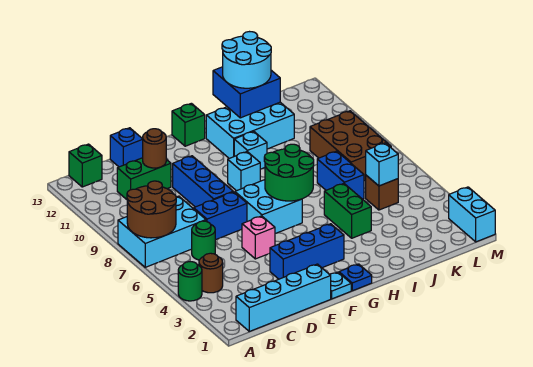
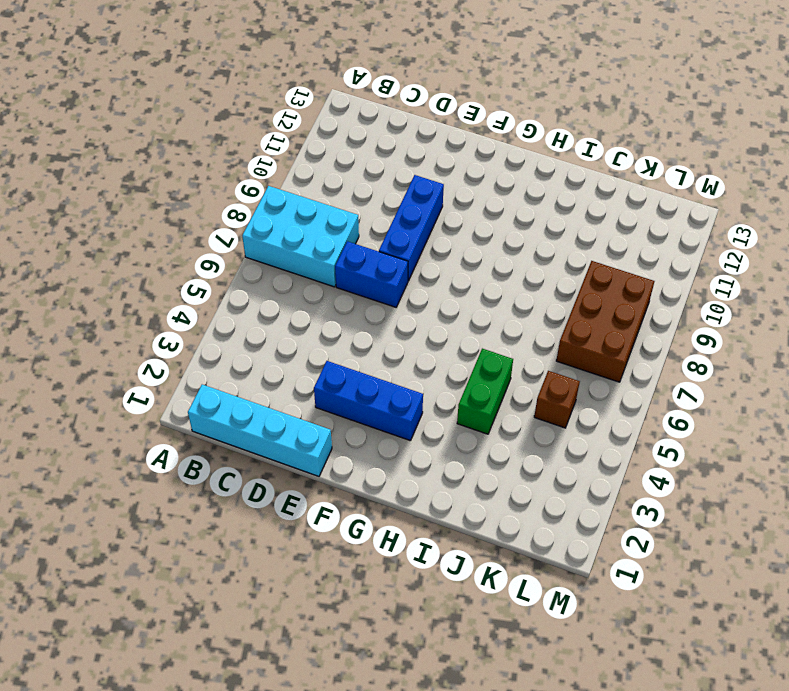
none -> green 1x1 round brick [178,262,202,301]
none -> brown 1x1 round brick [199,253,223,293]
none -> green 1x1 brick [69,144,102,187]
none -> green 1x1 round brick [192,221,215,260]

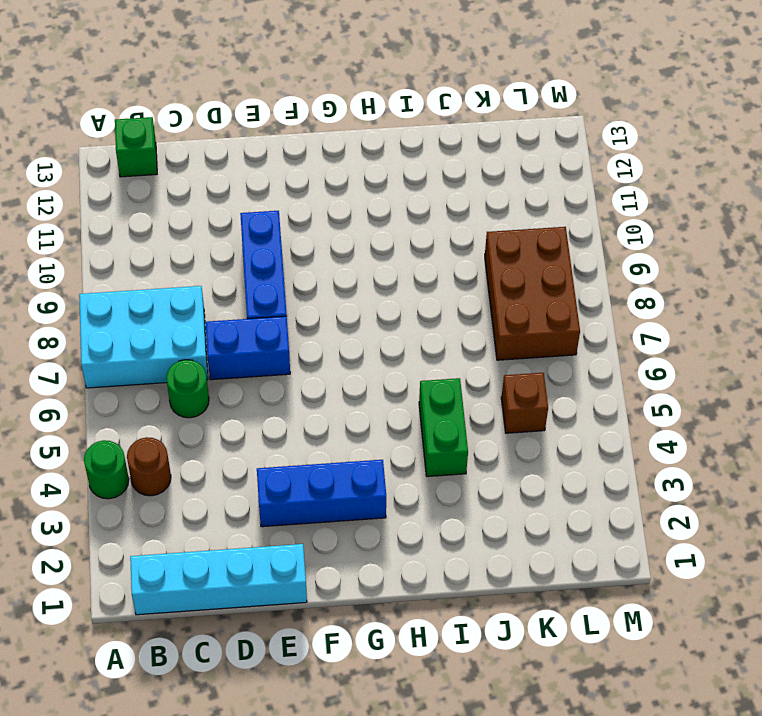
none -> green 1x2 brick [117,158,171,199]
none -> blue 1x1 brick [110,128,143,167]
none -> pink 1x1 brick [242,216,275,259]
none -> cyan 1x1 plate [330,272,351,299]

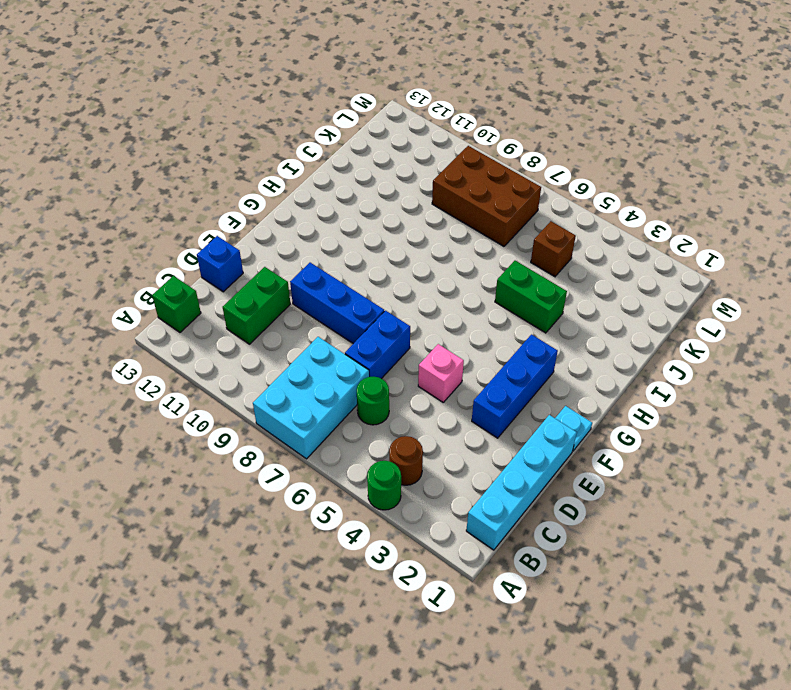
none -> cyan 2x2 brick [235,180,302,234]
none -> blue 1x1 plate [339,264,372,291]
none -> cyan 1x1 brick [228,152,260,191]
none -> green 1x1 brick [172,103,205,146]

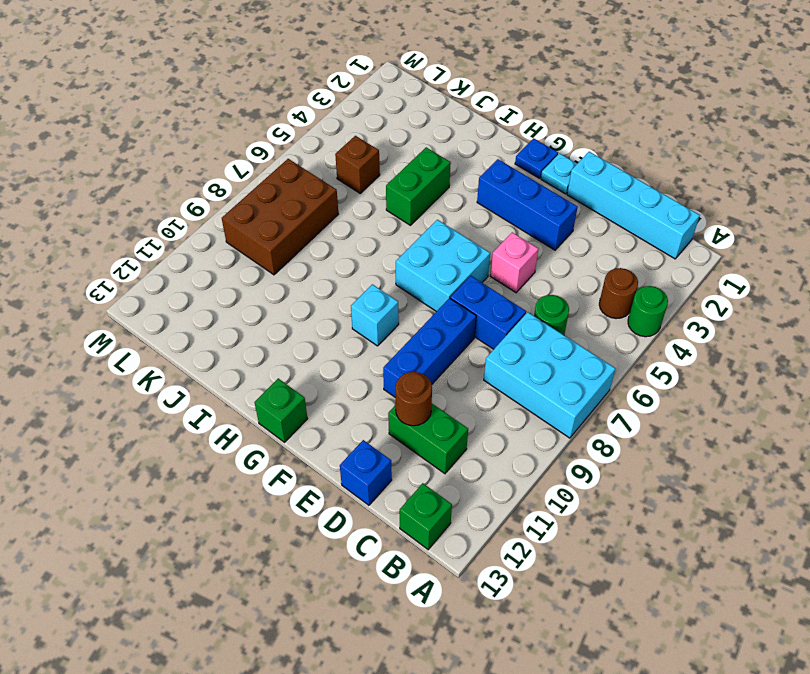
none -> cyan 1x1 brick [234,131,267,169]
none -> cyan 2x3 brick [206,102,294,158]
none -> blue 1x2 brick [317,151,364,199]
none -> cyan 1x2 brick [449,187,495,242]

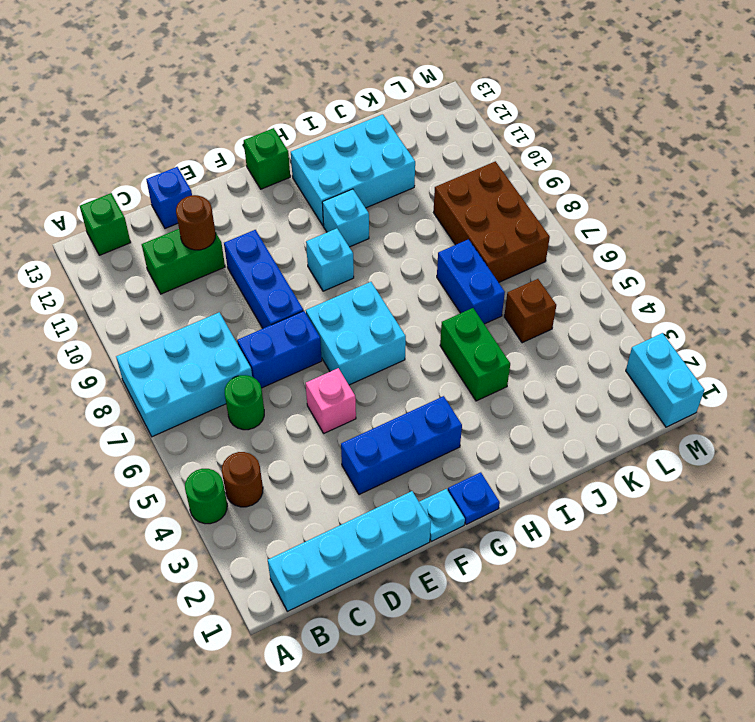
none -> brown 2x2 round brick [127,181,176,238]
none -> green 2x2 round brick [264,144,314,201]
none -> blue 2x2 brick [213,67,280,118]
none -> cyan 1x1 brick [366,143,398,186]

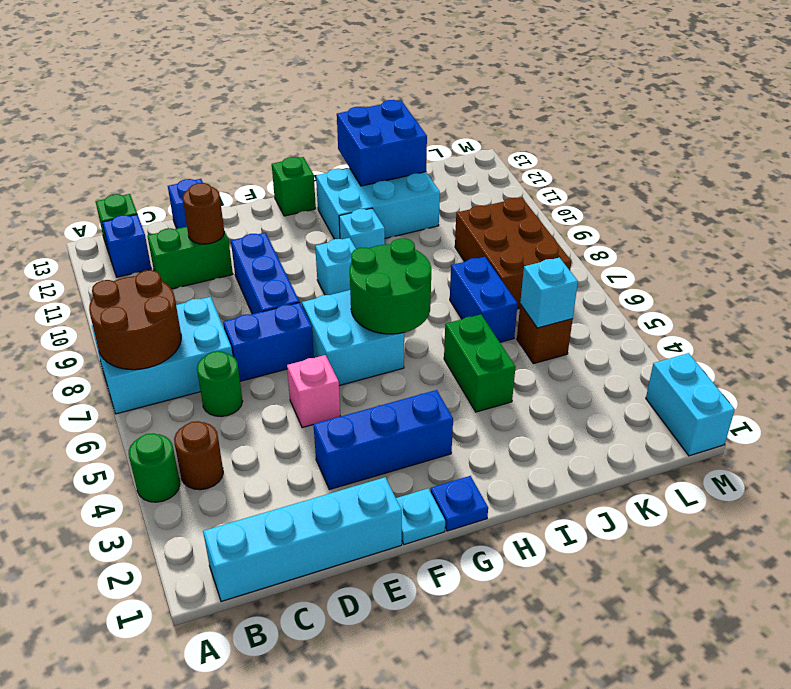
blue 1x1 brick [102,214,151,277] -> none
none -> cyan 2x2 round brick [222,32,271,88]

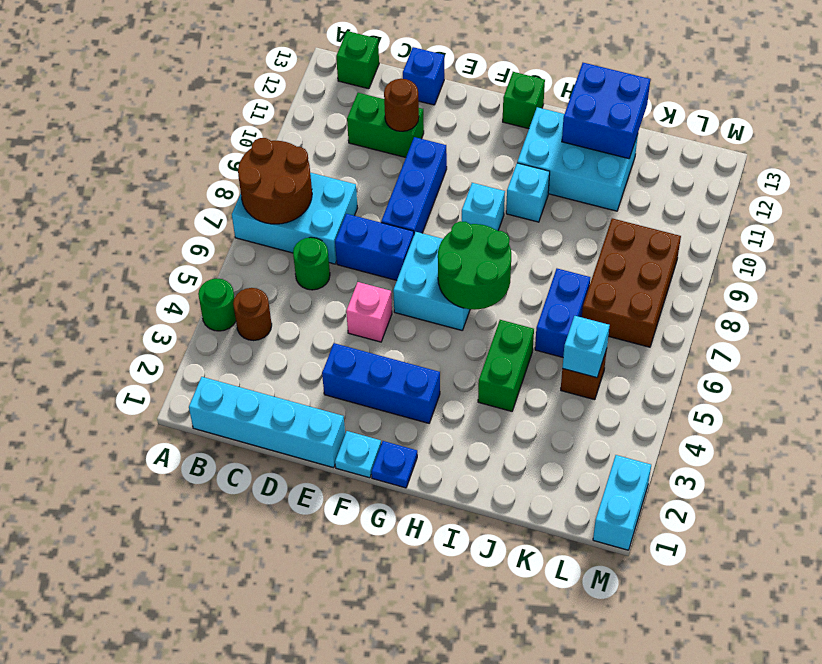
none -> cyan 2x2 round brick [222,32,271,88]

